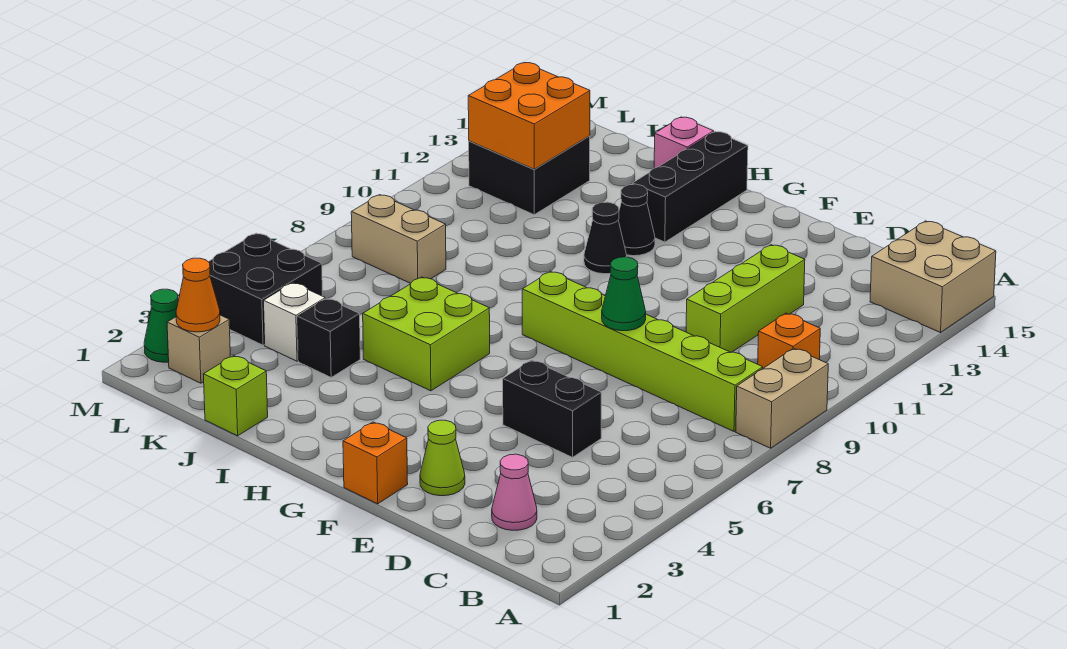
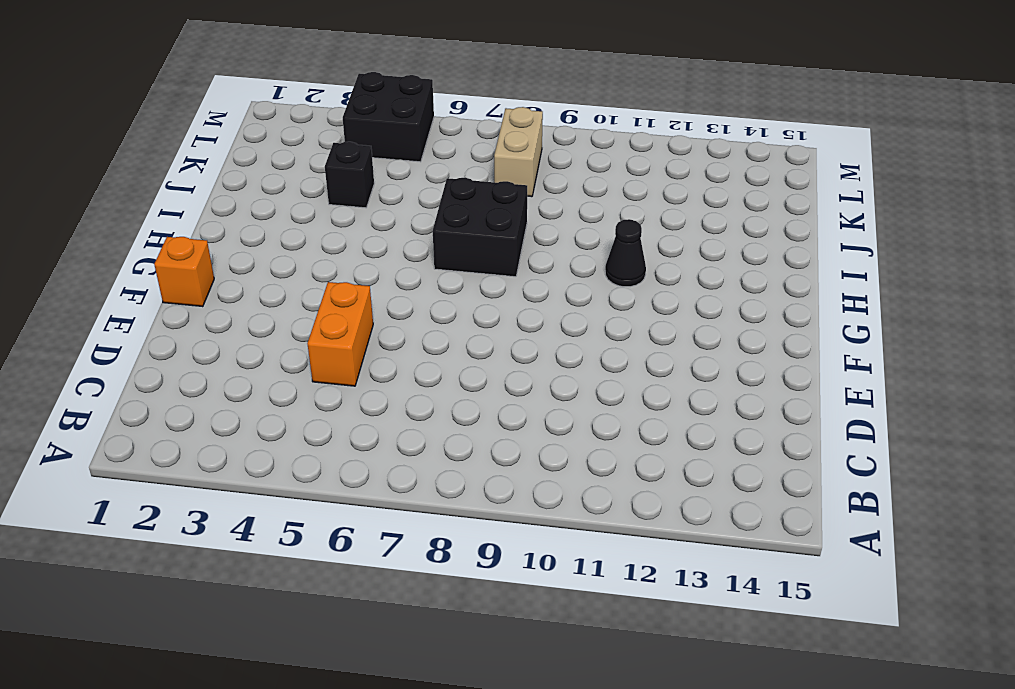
orange 1x2 brick [307,282,373,386] -> black 1x2 brick [503,360,601,457]
black 2x2 brick [433,178,527,277] -> black 2x2 brick moved to [469,136,590,215]
none -> tan 1x2 brick [736,348,828,448]
none -> tan 2x2 brick [870,221,996,333]
none -> lime 1x6 brick [522,271,763,431]

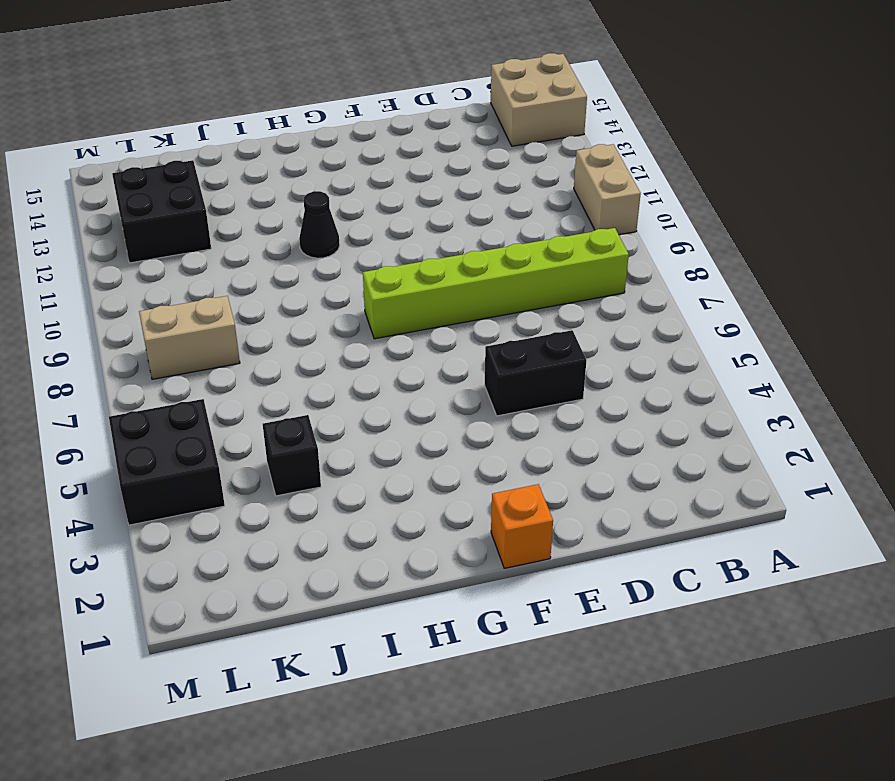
tan 1x2 brick [574,144,641,235] -> tan 1x2 brick moved to [736,348,828,448]
none -> orange 1x1 brick [758,313,820,368]
none -> pink 1x1 cone [492,454,537,530]
none -> lime 1x3 brick [686,245,805,352]

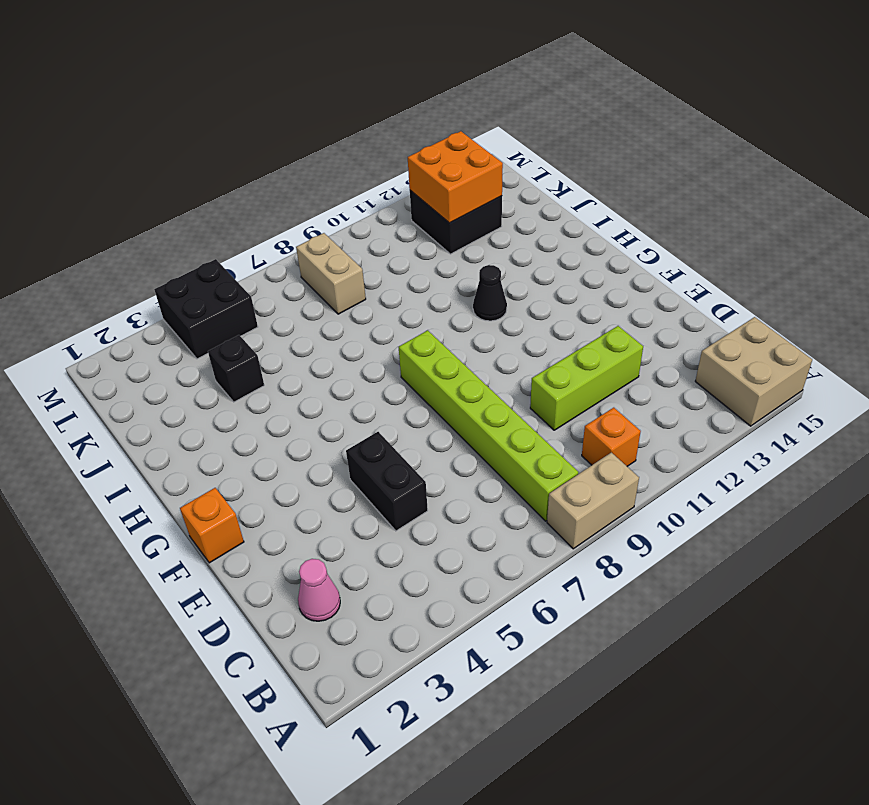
none -> lime 1x1 cone [420,420,465,496]
none -> lime 2x2 brick [363,277,490,391]
none -> black 1x1 cone [618,184,655,256]

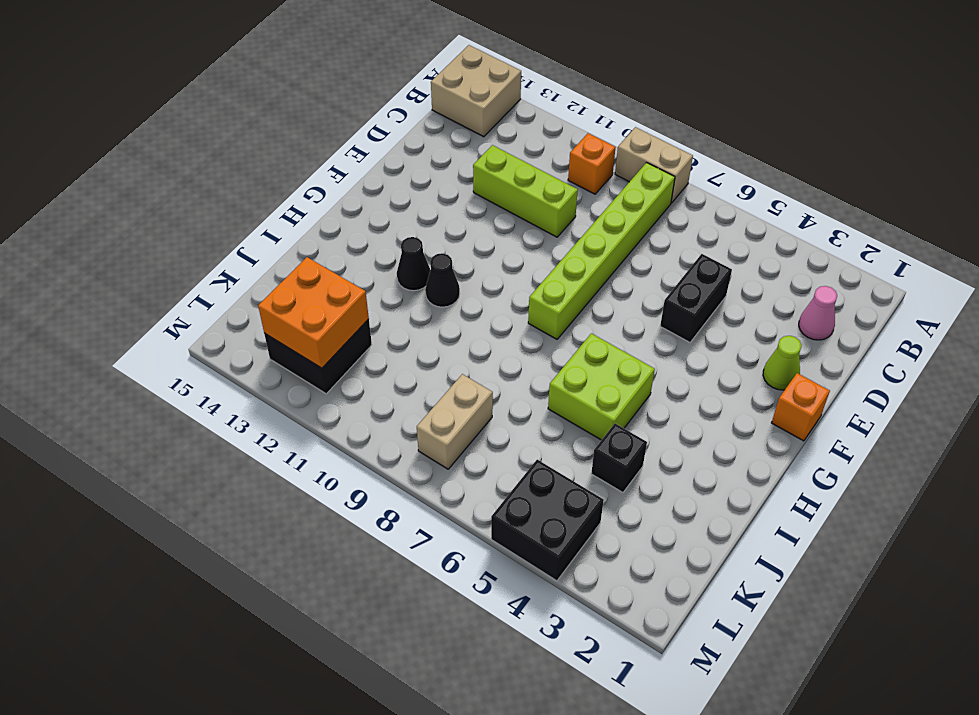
none -> black 1x3 brick [633,132,748,242]
none -> pink 1x1 brick [654,117,714,168]
none -> lime 1x1 brick [203,355,268,436]

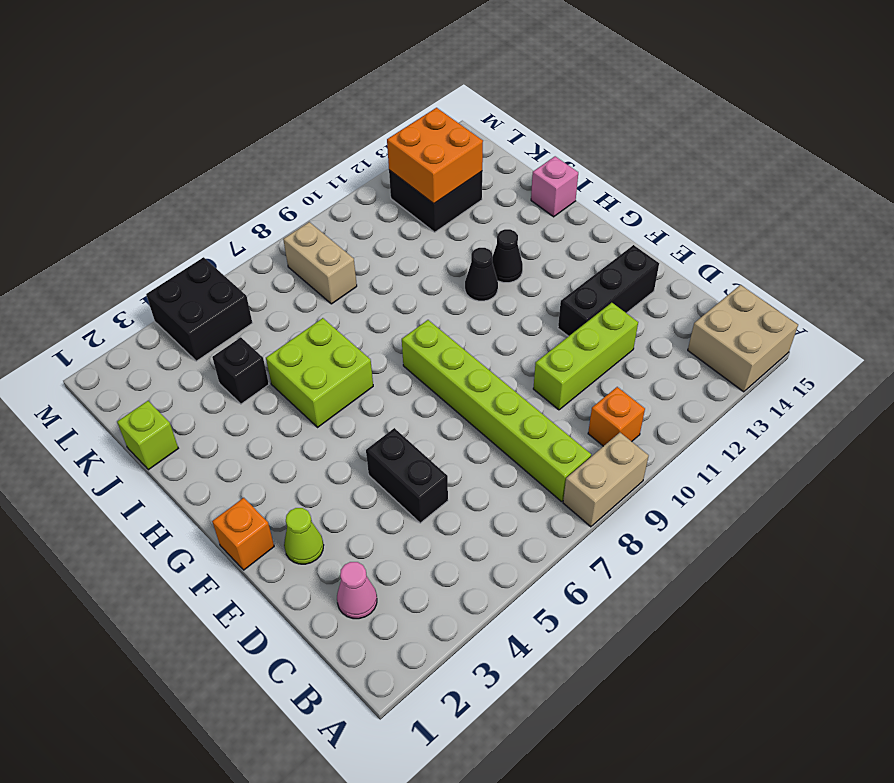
black 1x3 brick [558,245,659,336] -> black 1x3 brick moved to [633,132,748,242]
none -> white 1x1 brick [264,283,325,361]
none -> tan 1x1 brick [167,315,230,383]
none -> green 1x1 cone [144,289,178,362]

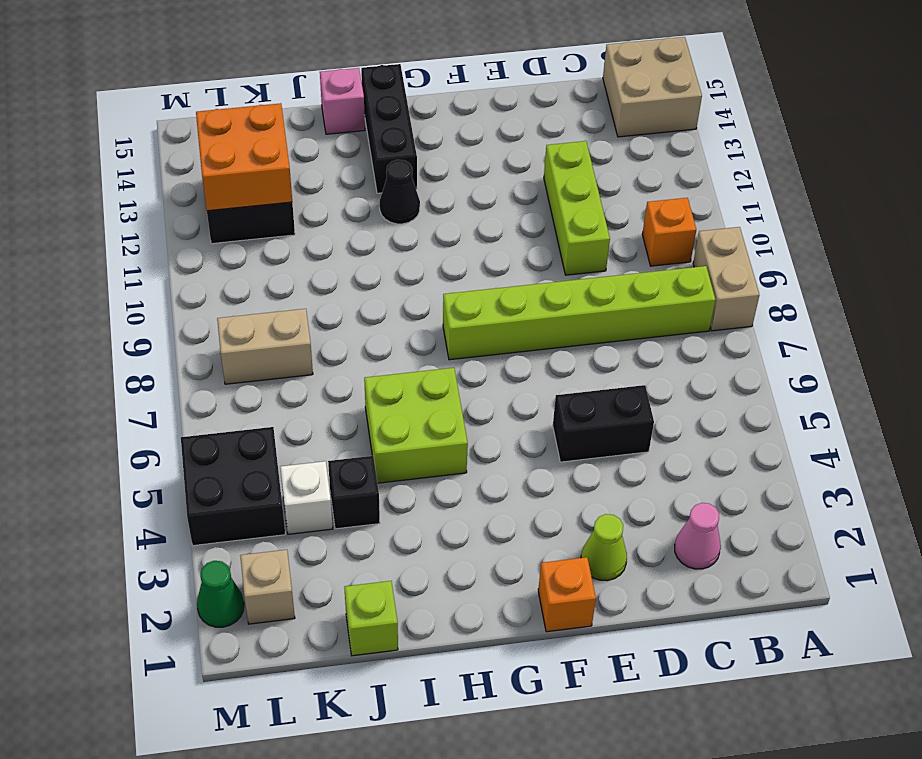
none -> black 1x1 cone [584,202,627,274]
none -> green 1x1 cone [602,257,646,331]
none -> orange 1x1 cone [176,258,220,332]

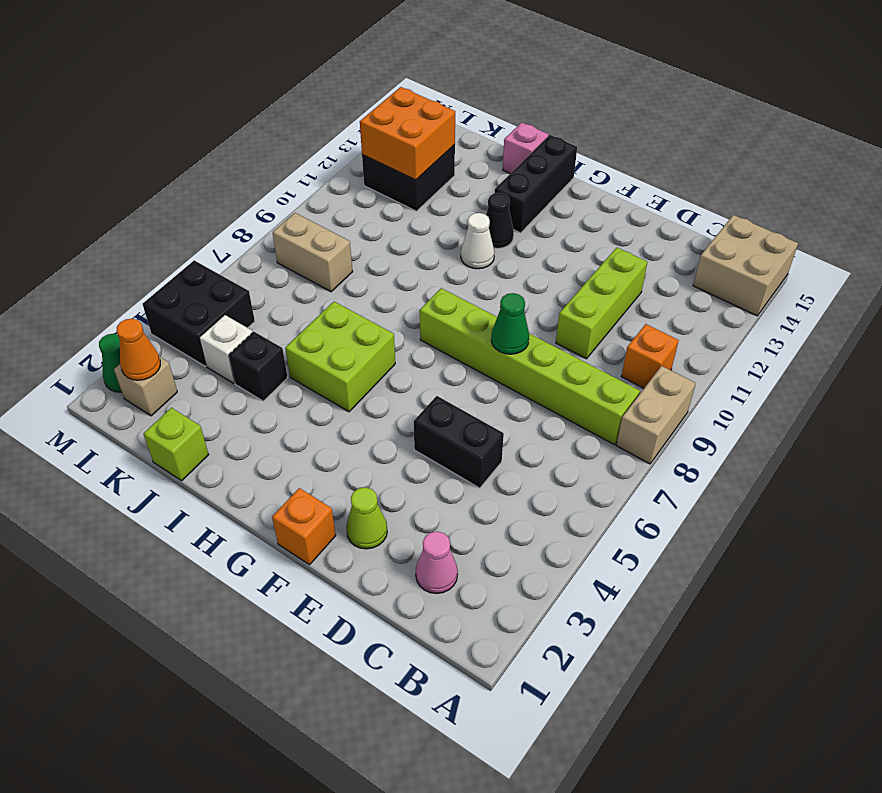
white 1x1 cone [461,213,494,269] -> black 1x1 cone [584,202,627,274]

